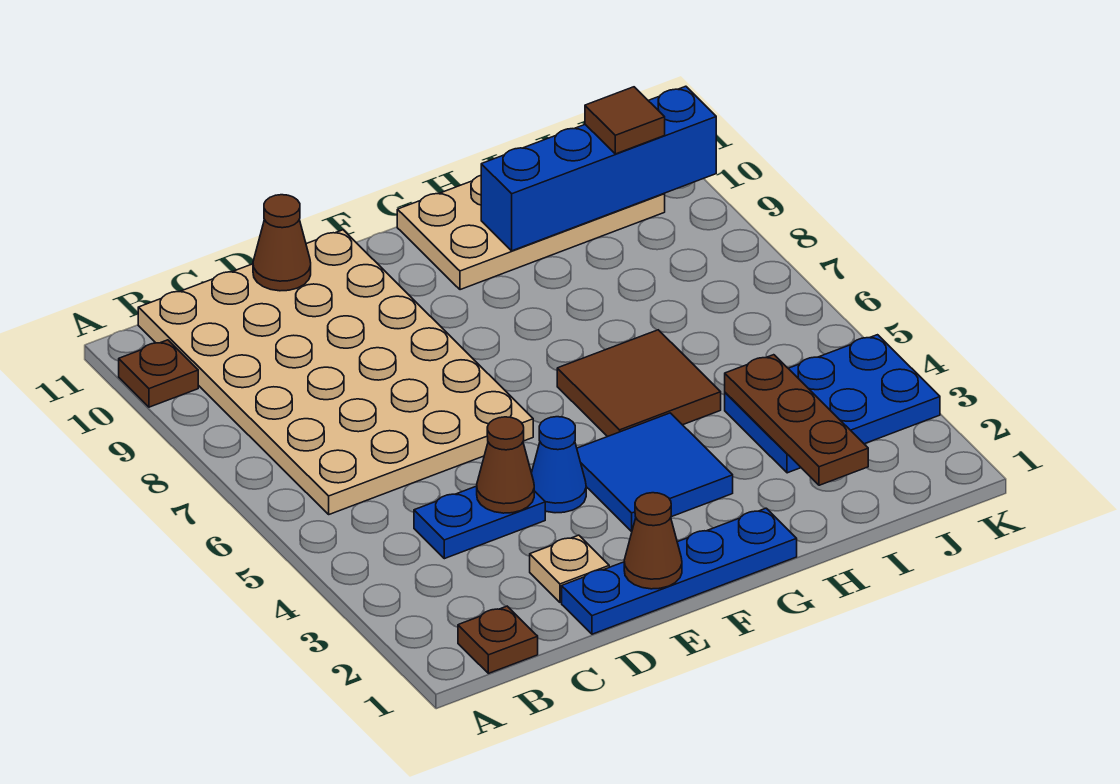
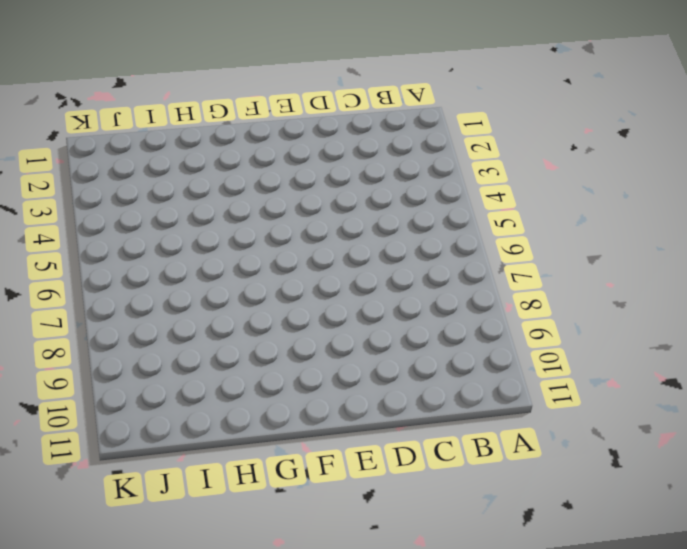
none -> brown 1x1 plate [119,340,198,407]
none -> brown 1x1 plate [458,606,538,673]
none -> tan 4x6 plate [138,230,533,514]

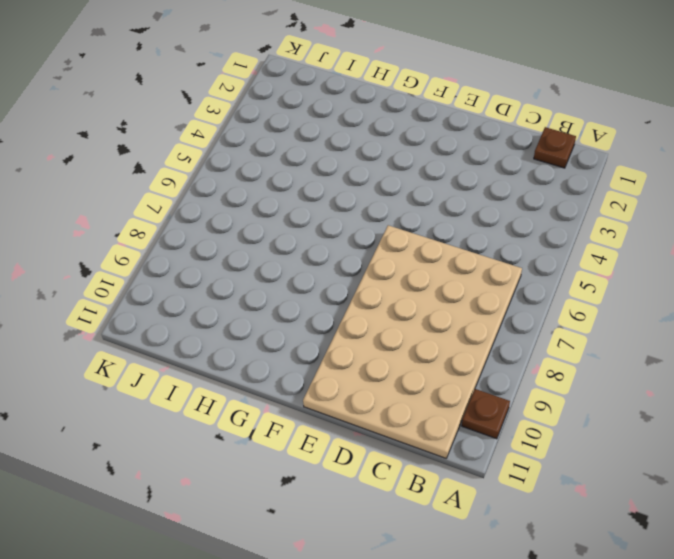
none -> blue 1x2 plate [414,486,545,559]
none -> blue 1x4 plate [562,508,797,634]
none -> tan 1x1 plate [530,535,609,602]

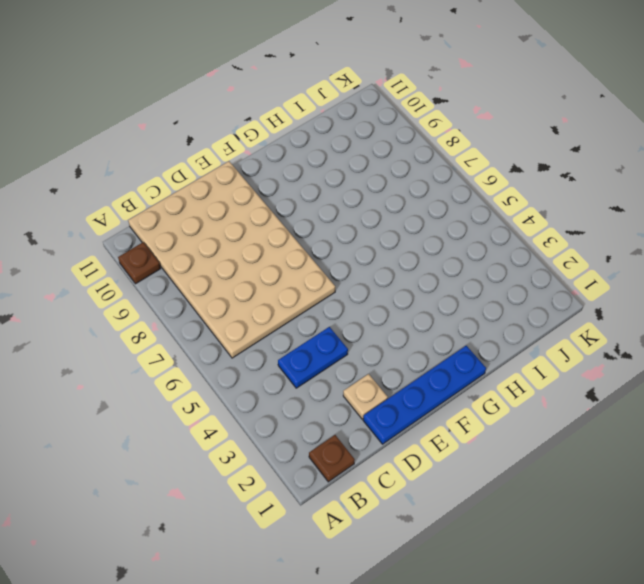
none -> blue 1x1 cone [532,417,586,513]
none -> blue 2x2 tile [577,413,733,531]
none -> brown 2x2 tile [557,330,721,437]

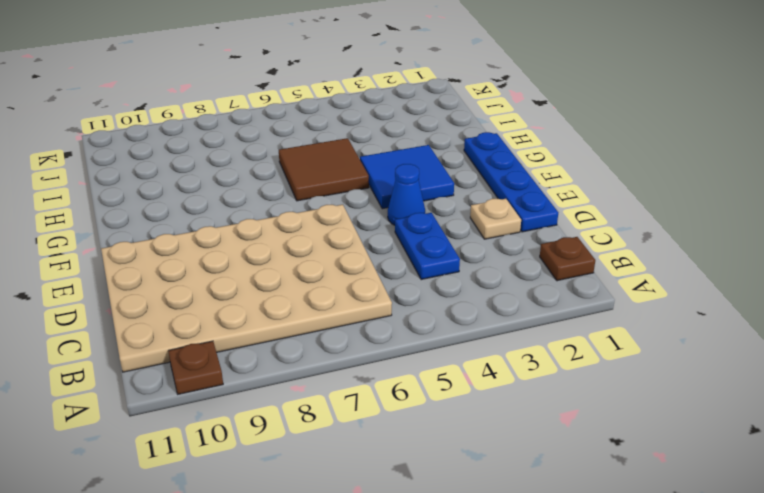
none -> tan 2x4 plate [397,176,665,290]
none -> blue 2x3 plate [725,335,940,473]
none -> brown 1x1 cone [477,417,534,513]

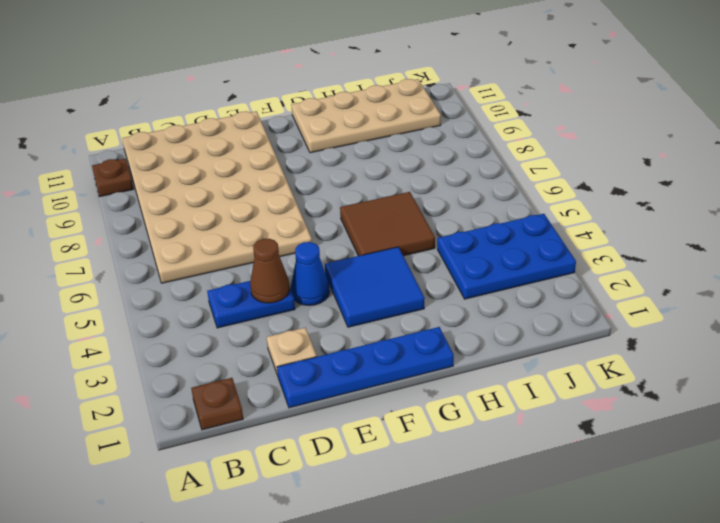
none -> brown 1x1 cone [253,195,311,291]
none -> brown 1x1 cone [624,493,682,589]
none -> blue 1x4 brick [481,86,716,251]

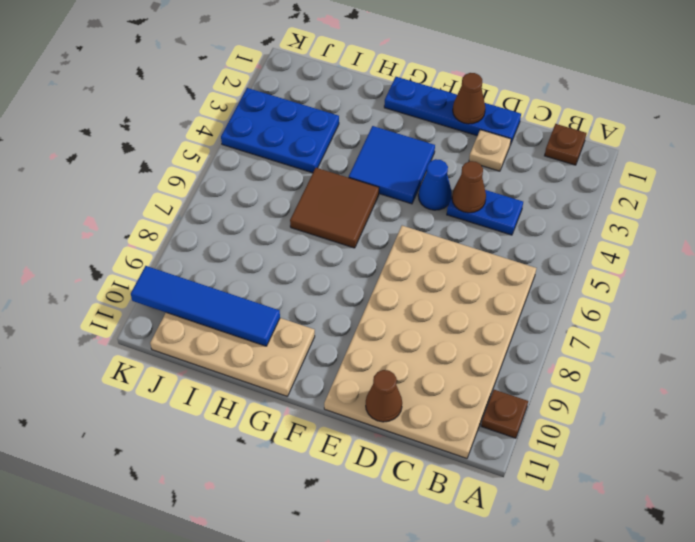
blue 1x4 tile [131,266,280,346] -> blue 1x4 brick [481,86,716,251]
none -> brown 1x3 plate [725,355,868,485]
none -> brown 1x1 tile [585,87,665,154]

